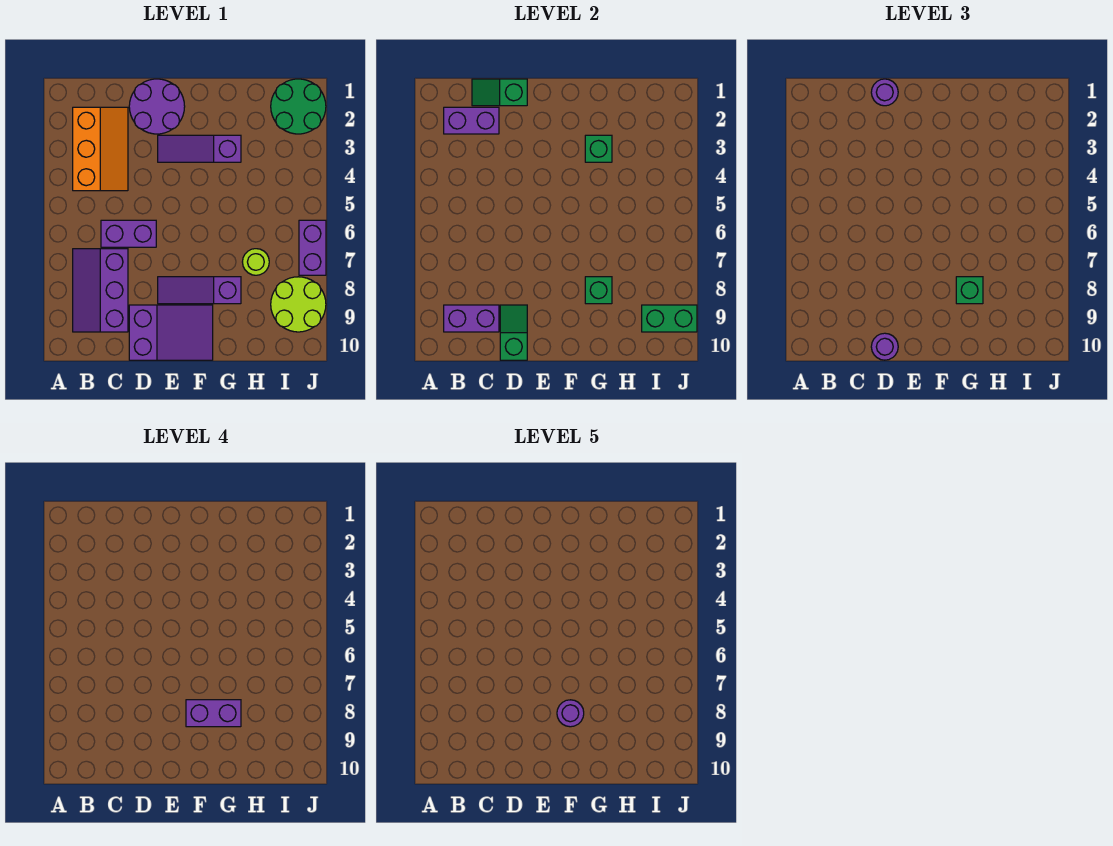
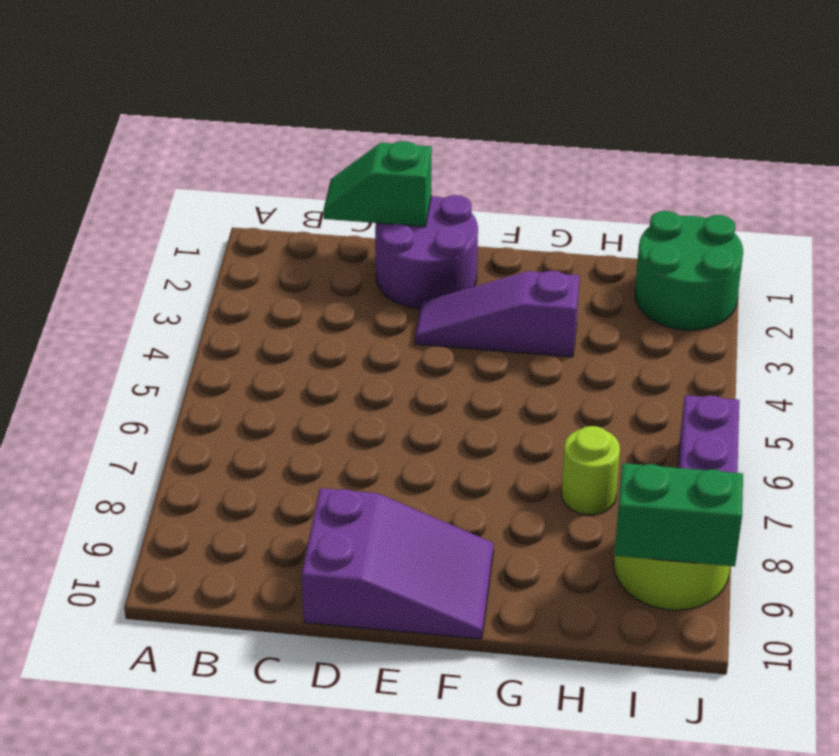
none -> orange 2x3 slope [73,107,128,191]
none -> purple 2x3 slope [73,249,128,332]
none -> purple 1x2 brick [101,220,156,247]

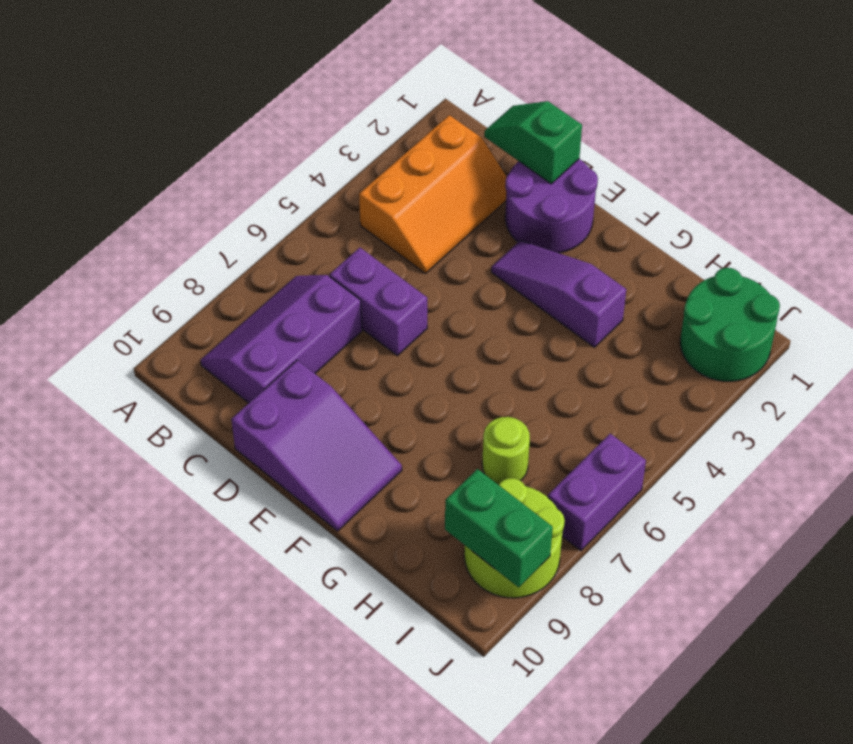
none -> purple 1x3 slope [158,277,241,304]
none -> purple 1x2 brick [444,107,499,134]
none -> purple 1x2 brick [444,305,499,332]

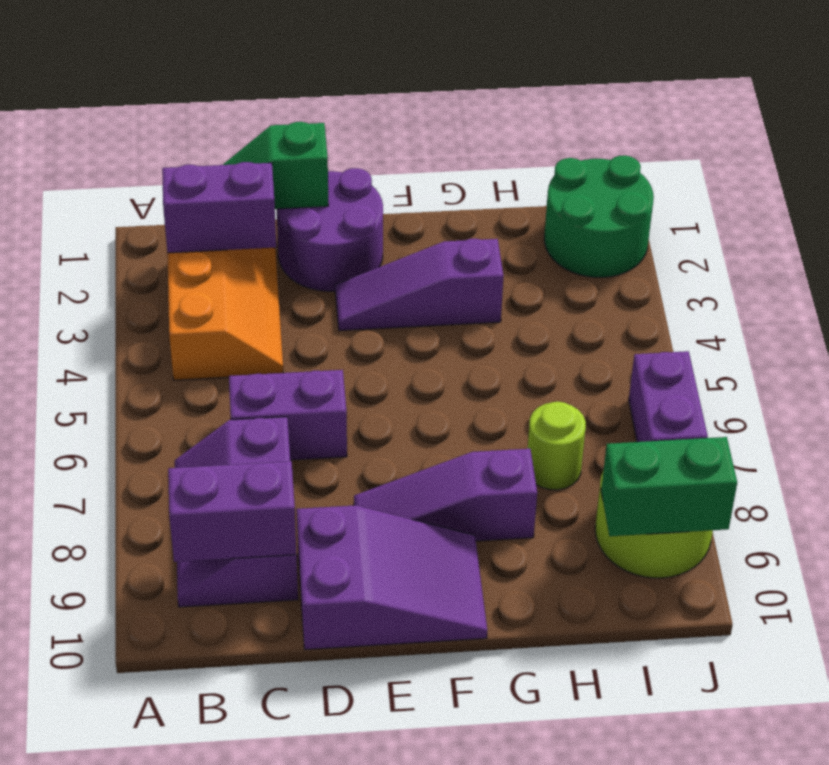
none -> green 1x2 slope [500,305,527,360]
none -> green 1x1 brick [585,135,612,162]
none -> green 1x1 brick [585,277,612,304]

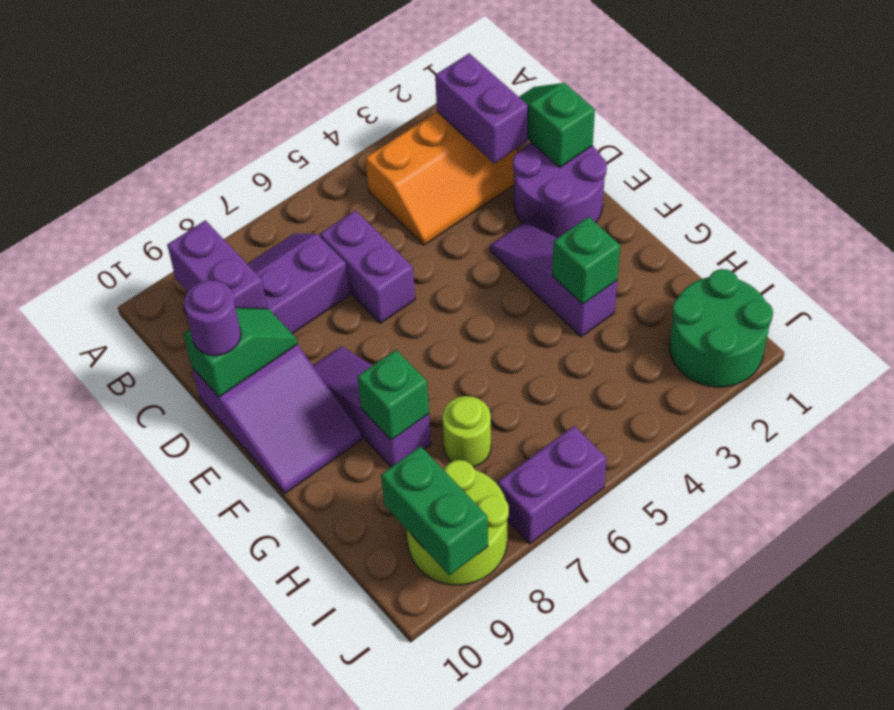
none -> purple 1x1 round brick [871,79,898,106]
none -> green 1x1 brick [956,277,983,304]
none -> purple 1x2 brick [186,700,241,727]

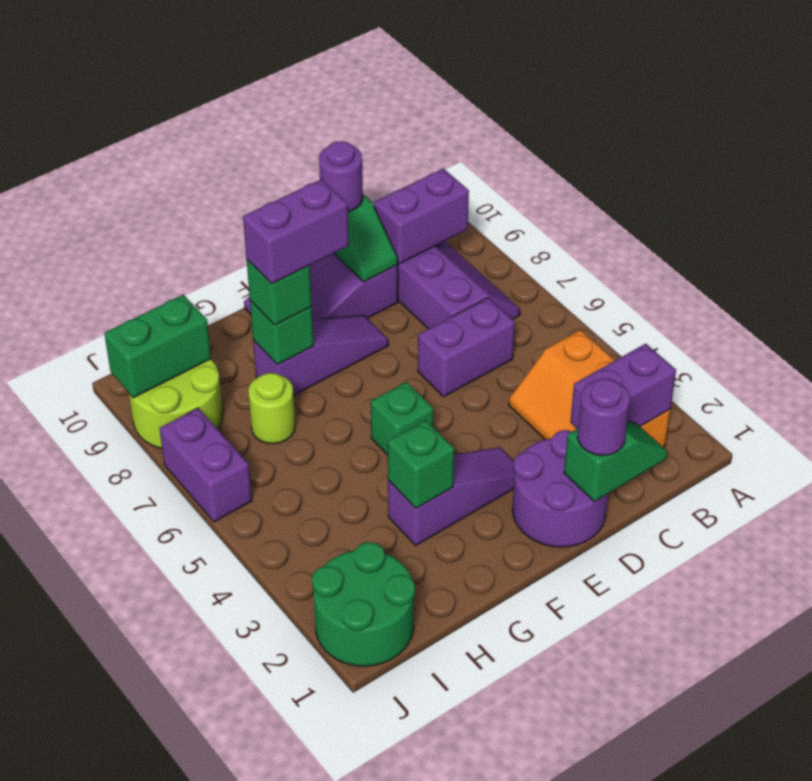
green 1x1 brick [371,382,434,455] -> none
none -> purple 1x1 round brick [557,700,584,727]

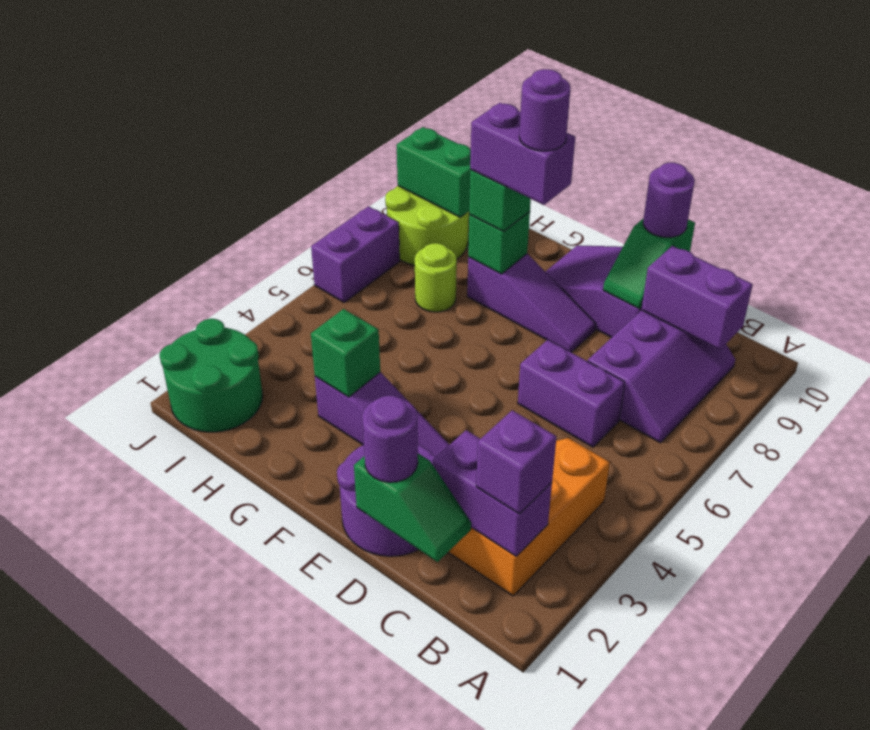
purple 1x1 brick [476,410,557,514] -> none

